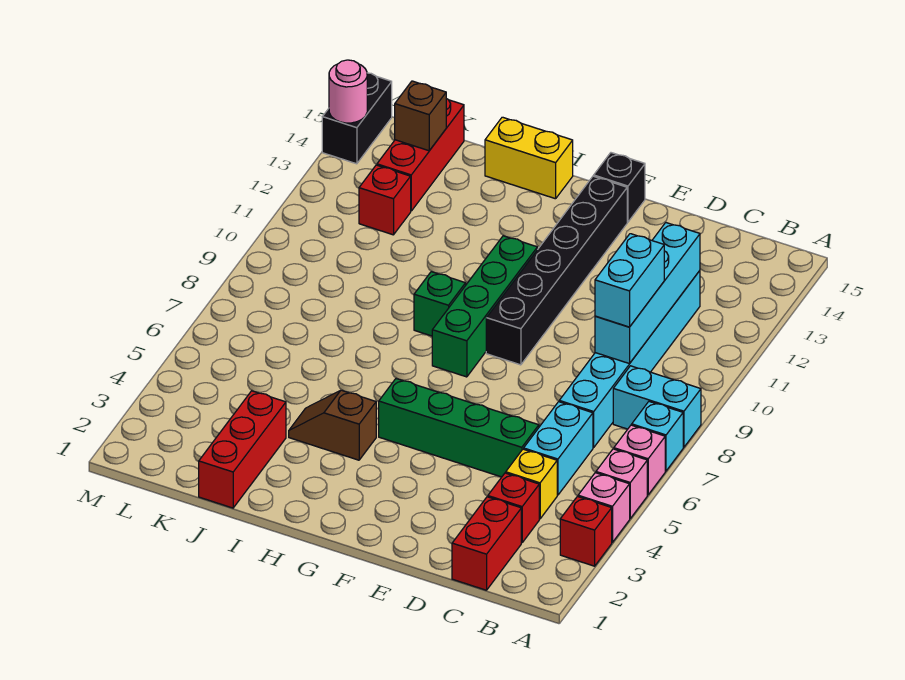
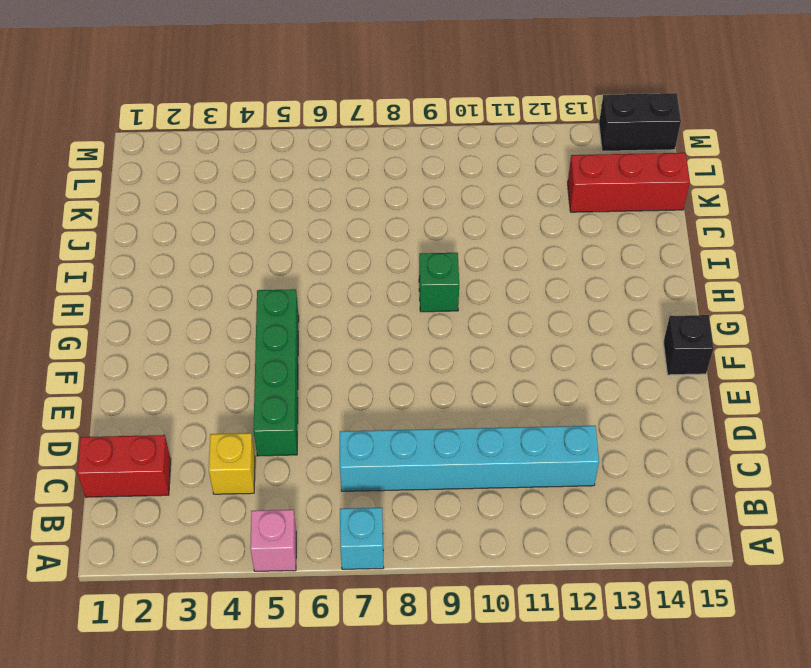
none -> red 1x1 brick [560,497,612,566]
none -> pink 1x1 brick [578,473,630,542]
none -> pink 1x1 brick [614,425,665,495]

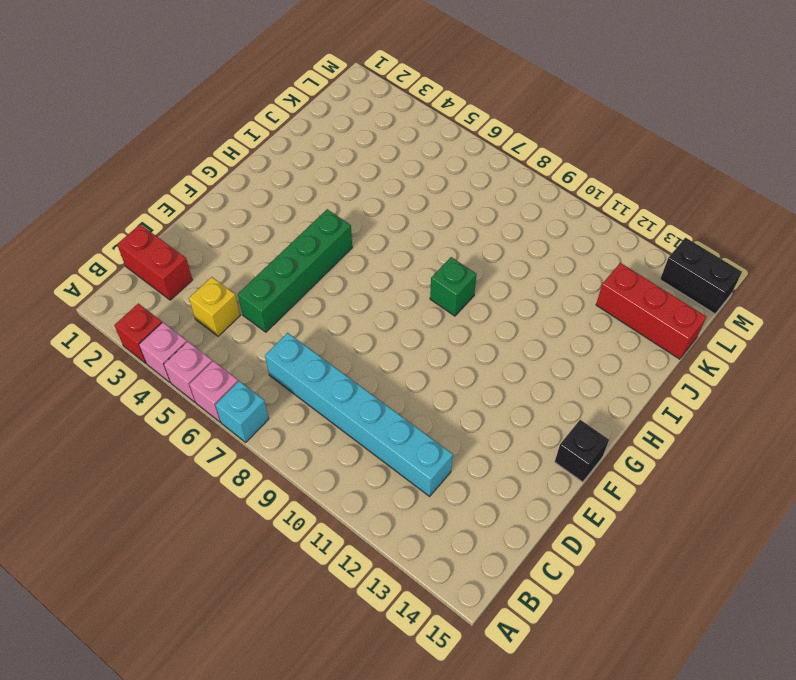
none -> cyan 1x2 brick [613,366,701,447]
none -> red 1x1 brick [488,473,539,543]
none -> cyan 1x2 brick [524,402,593,495]

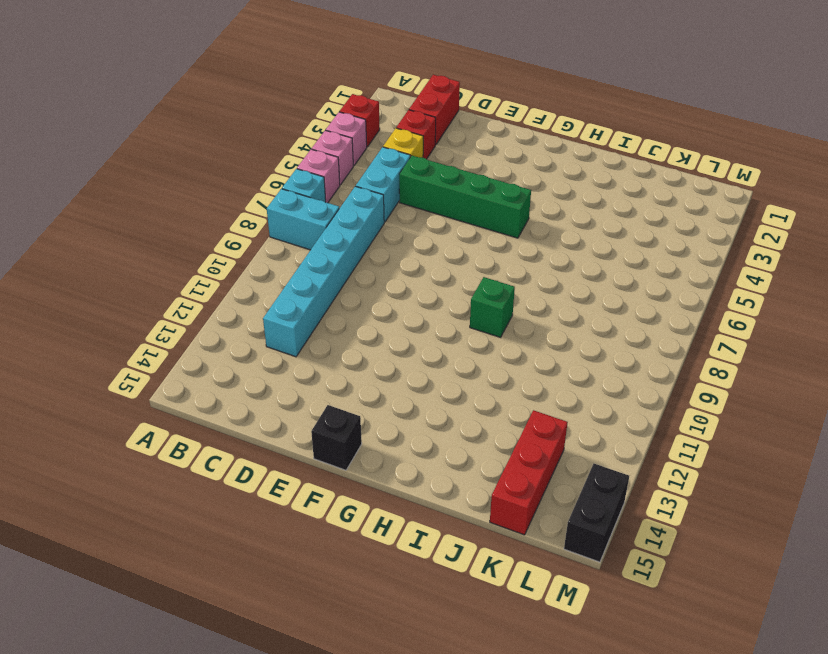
none -> black 1x6 brick [486,176,627,365]
none -> green 1x4 brick [432,236,537,377]
none -> brown 1x2 slope [289,390,376,460]

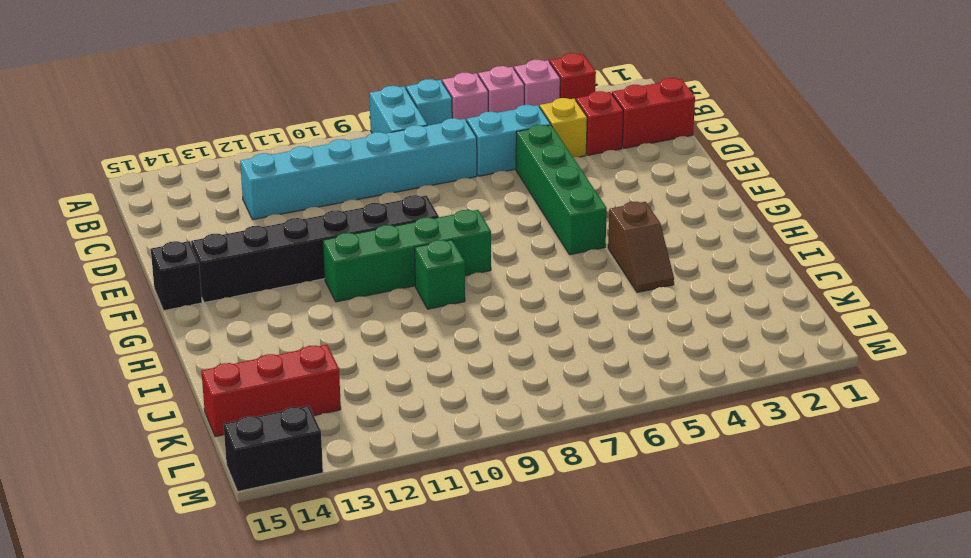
none -> yellow 1x2 brick [485,117,573,199]
none -> red 1x3 brick [199,391,286,508]
none -> red 1x1 brick [359,165,411,235]

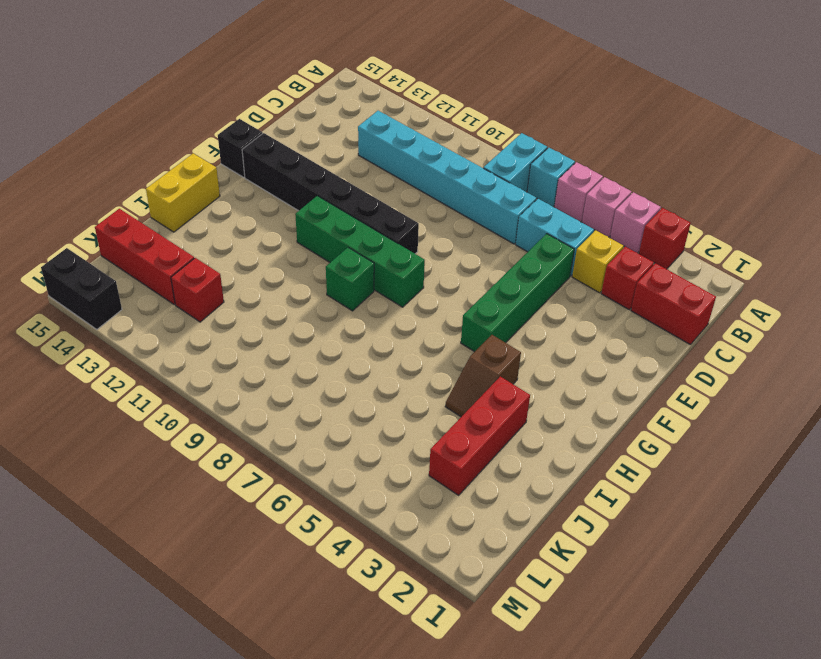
red 1x3 brick [429,376,530,495] -> red 1x3 brick turned to [199,391,286,508]
none -> cyan 1x4 brick [595,223,700,364]
none -> brown 1x1 brick [395,81,446,151]
none -> pink 1x1 round brick [329,60,367,123]

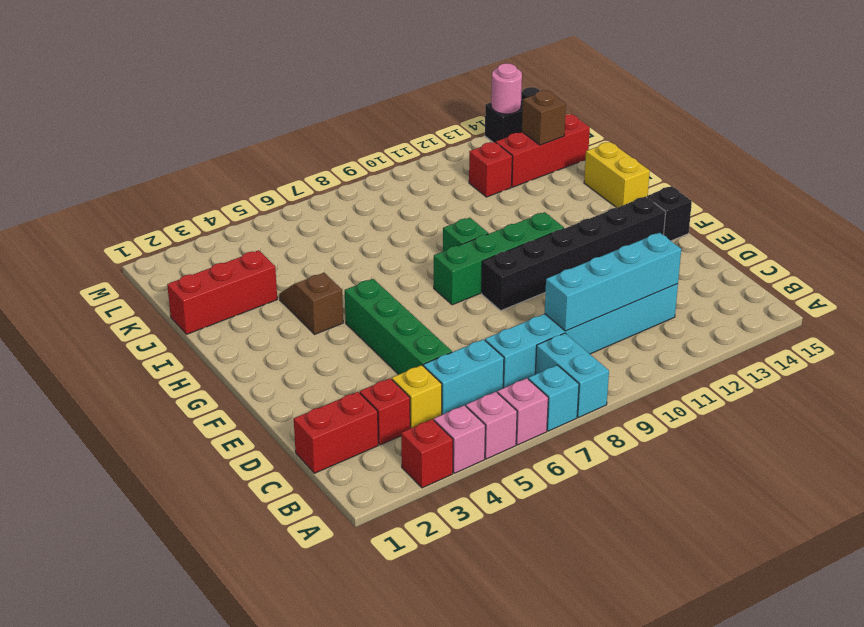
none -> cyan 1x2 brick [595,234,664,327]

